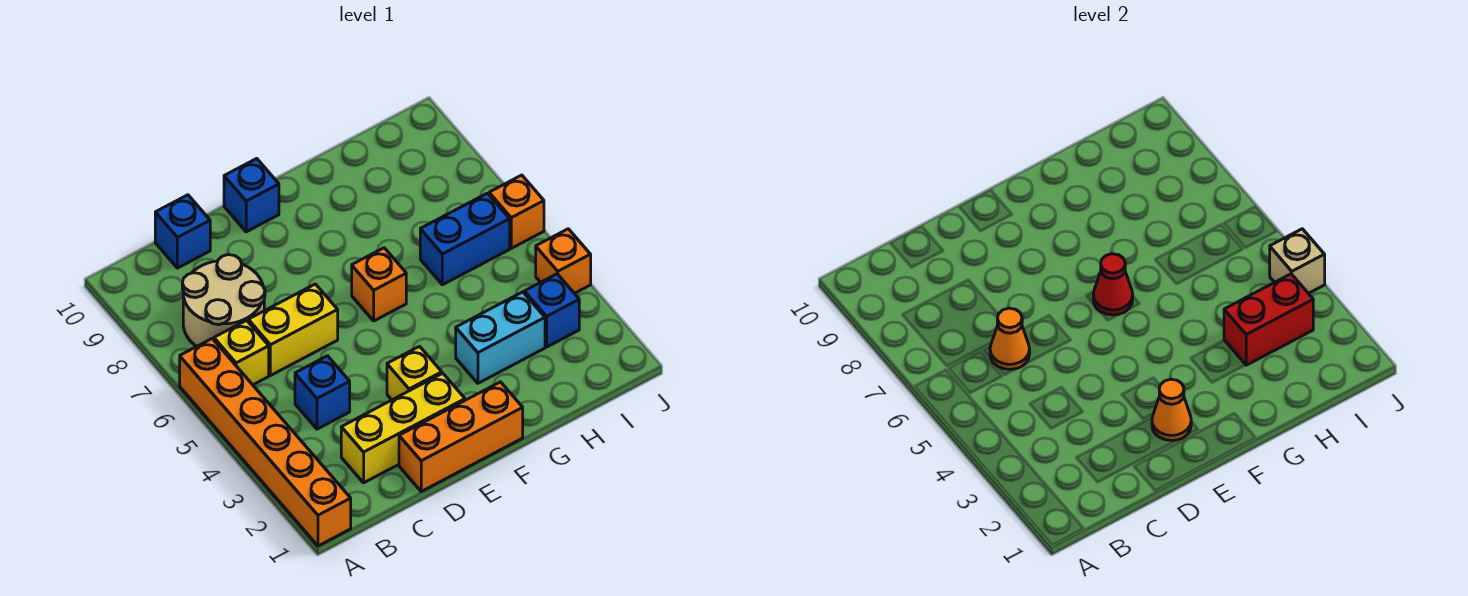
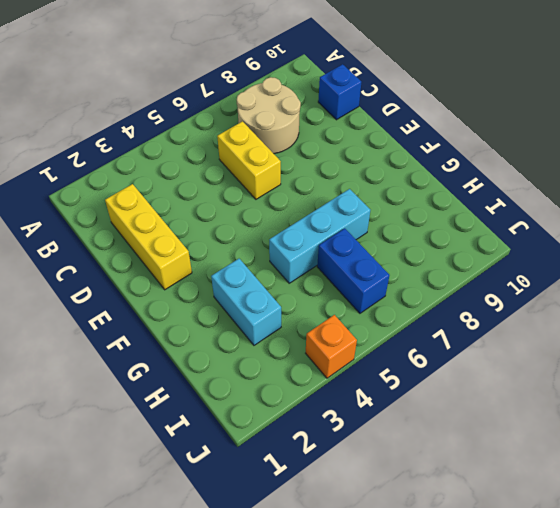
cyan 1x3 brick [269,189,370,283] -> none
none -> orange 1x6 brick [180,339,351,546]
none -> yellow 1x1 brick [214,320,269,385]
none -> blue 1x1 brick [295,356,350,429]

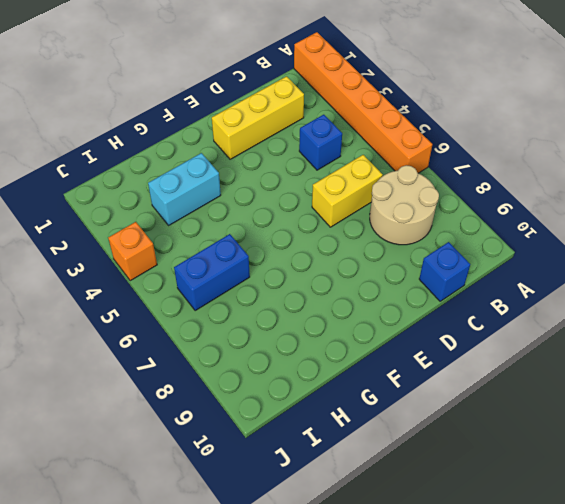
none -> yellow 1x1 brick [214,320,269,385]
none -> orange 1x3 brick [399,382,523,491]
none -> yellow 1x1 brick [387,346,442,400]

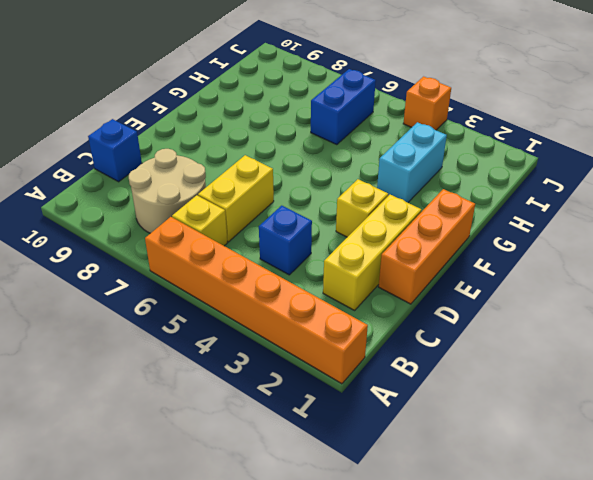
none -> blue 1x1 brick [224,159,279,232]
none -> orange 1x1 brick [352,248,406,321]
none -> blue 1x1 brick [524,274,579,347]

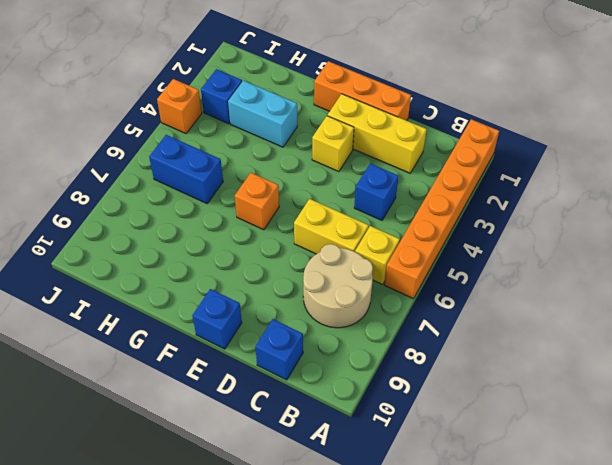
none -> orange 1x1 brick [489,175,544,248]
none -> orange 1x1 cone [990,308,1030,369]
none -> orange 1x1 cone [1152,379,1191,440]

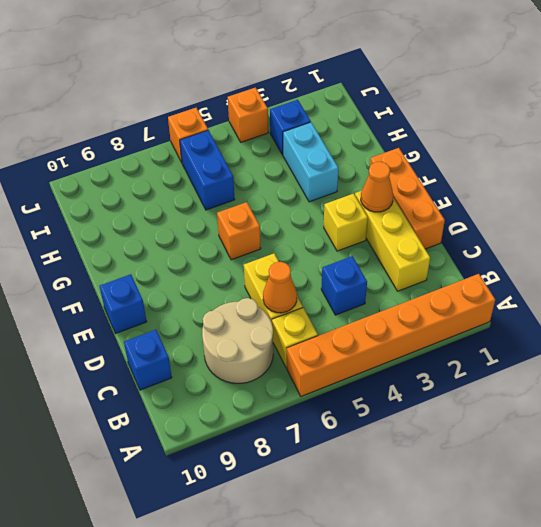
none -> red 1x1 cone [1093,254,1133,315]
none -> red 1x2 brick [1224,274,1313,365]
none -> tan 1x1 brick [1270,229,1325,294]

